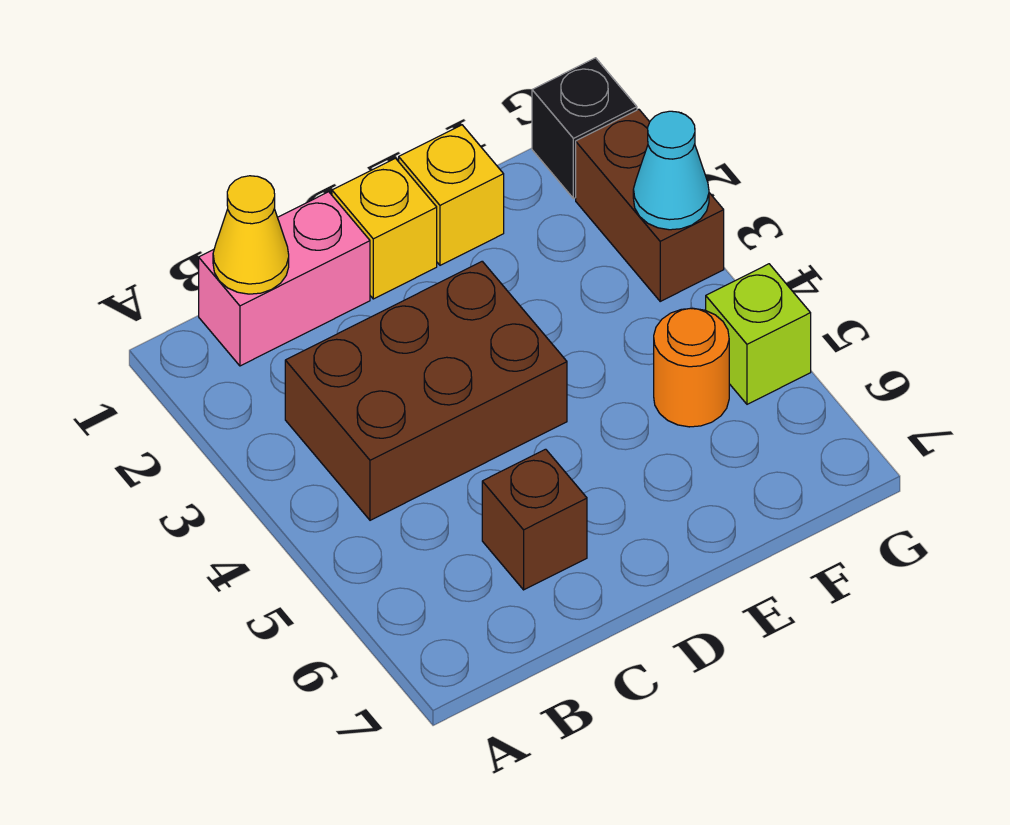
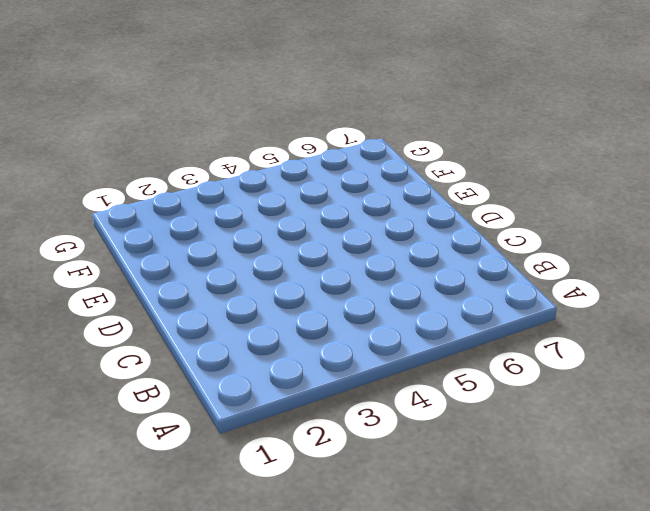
none -> pink 1x2 brick [199,192,370,366]
none -> brown 2x3 brick [285,261,567,520]

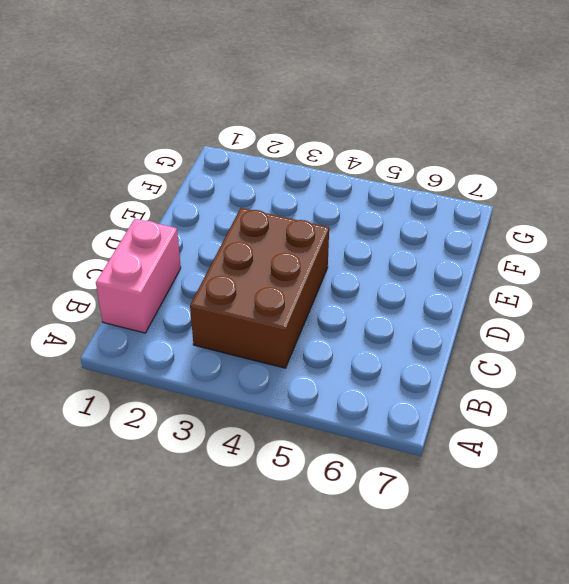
none -> brown 1x1 brick [482,449,587,590]
none -> yellow 1x1 brick [332,158,437,299]

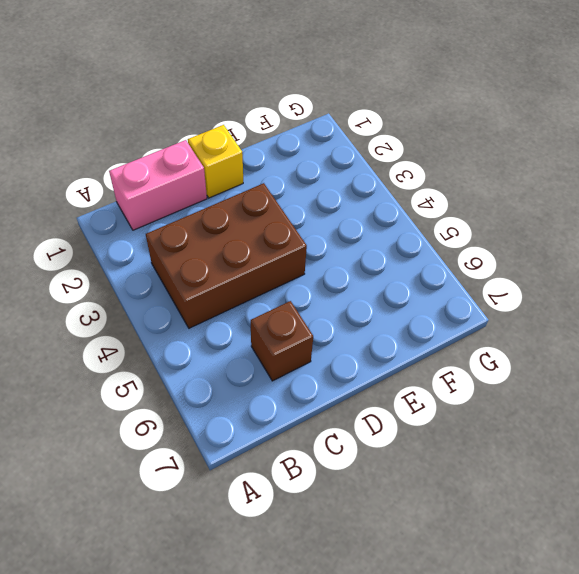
none -> yellow 1x1 brick [399,125,504,265]
none -> orange 1x1 round brick [654,308,729,427]

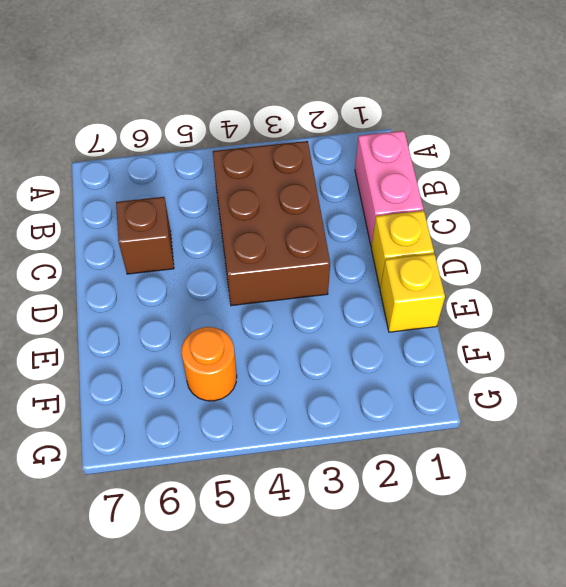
none -> black 1x1 brick [532,58,637,199]
none -> brown 1x2 brick [576,109,724,301]

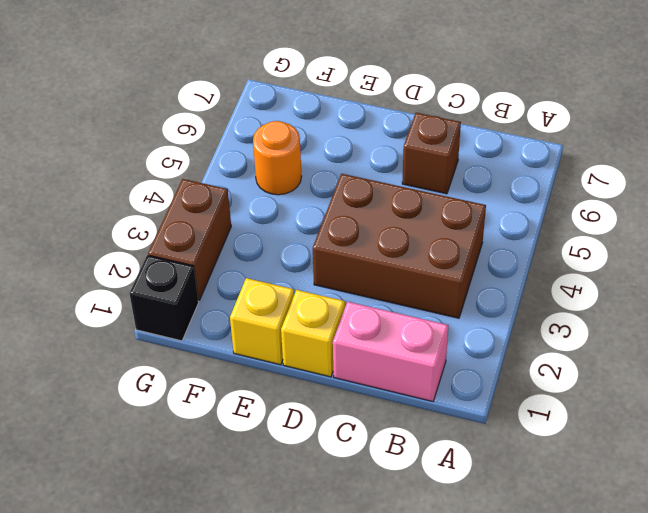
none -> lime 1x1 brick [706,264,811,404]
none -> yellow 1x1 cone [213,176,289,294]

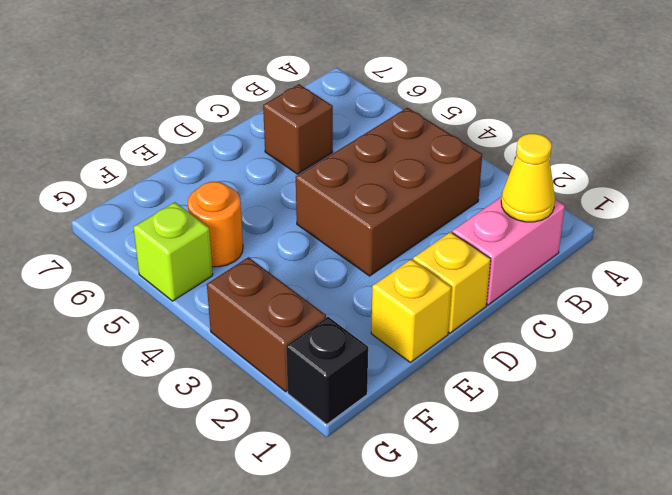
none -> cyan 1x1 cone [633,111,709,230]

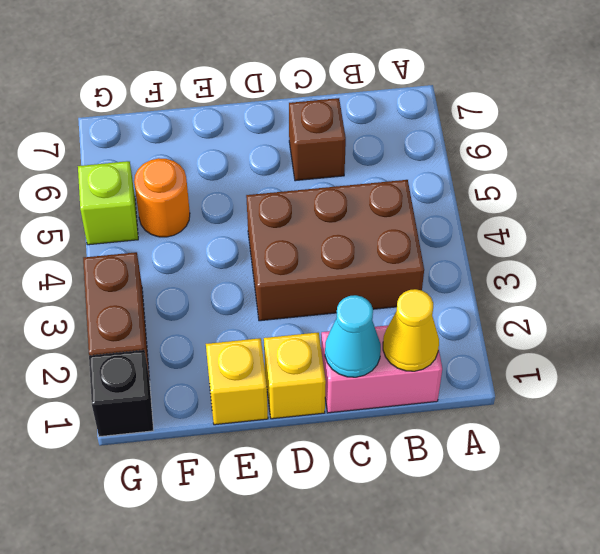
cyan 1x1 cone [325,295,381,377] -> cyan 1x1 cone moved to [633,111,709,230]

